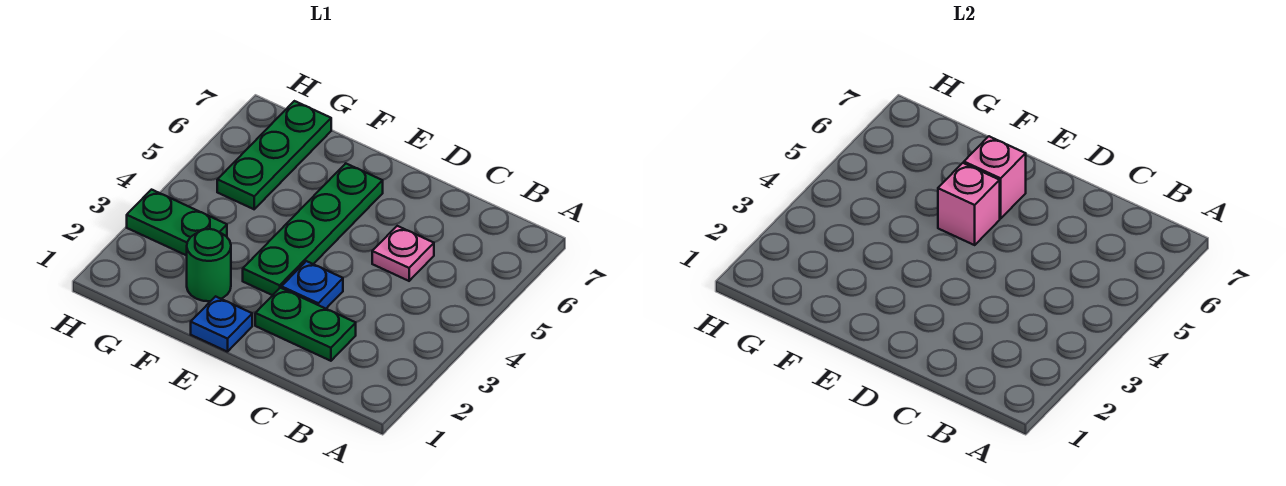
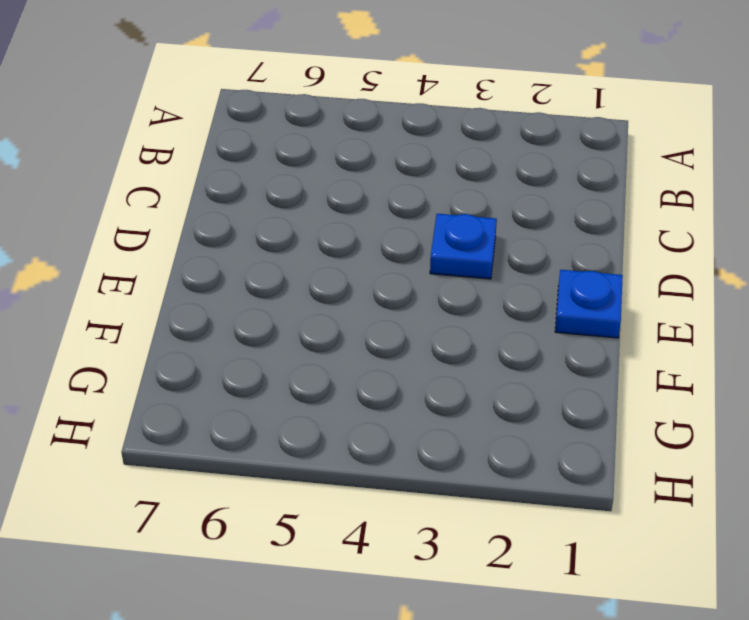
none -> green 1x2 plate [255,288,356,361]
none -> pink 1x1 plate [372,226,434,281]

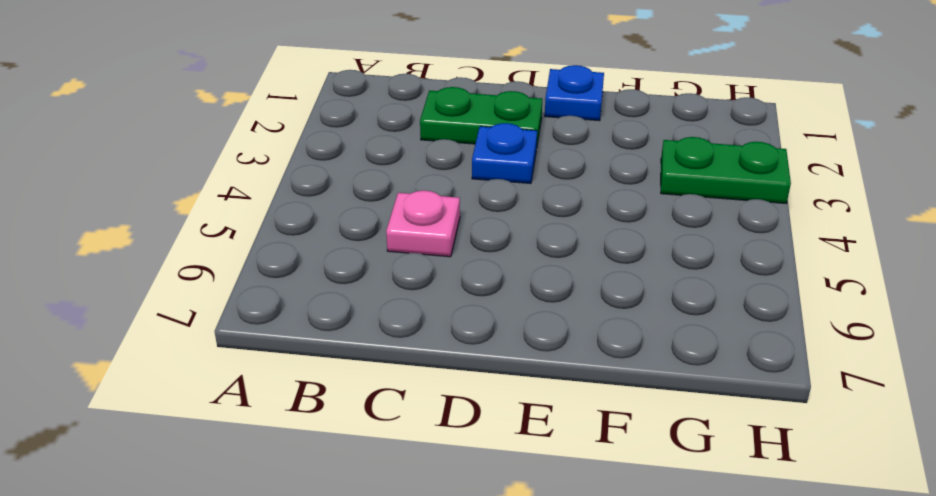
none -> green 1x4 plate [243,164,383,295]
none -> green 1x1 round brick [187,229,231,301]

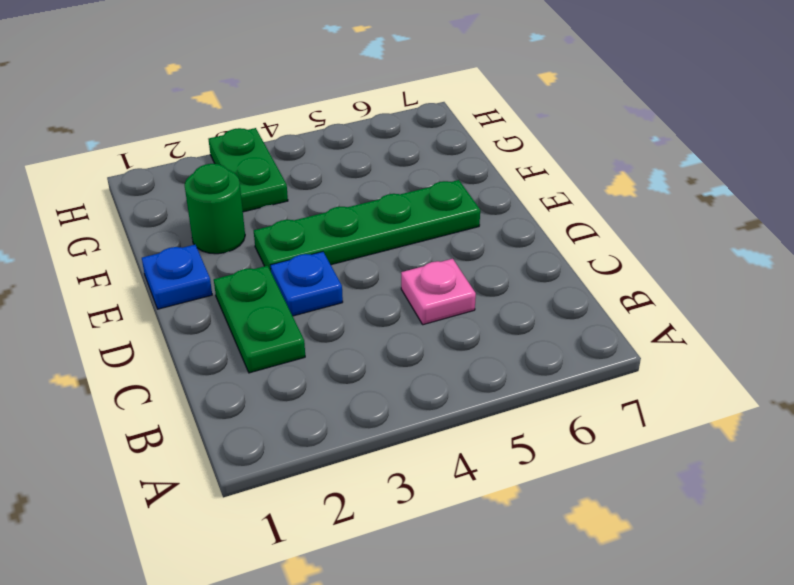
none -> green 1x3 plate [217,101,331,209]
none -> pink 1x1 brick [938,163,1000,245]

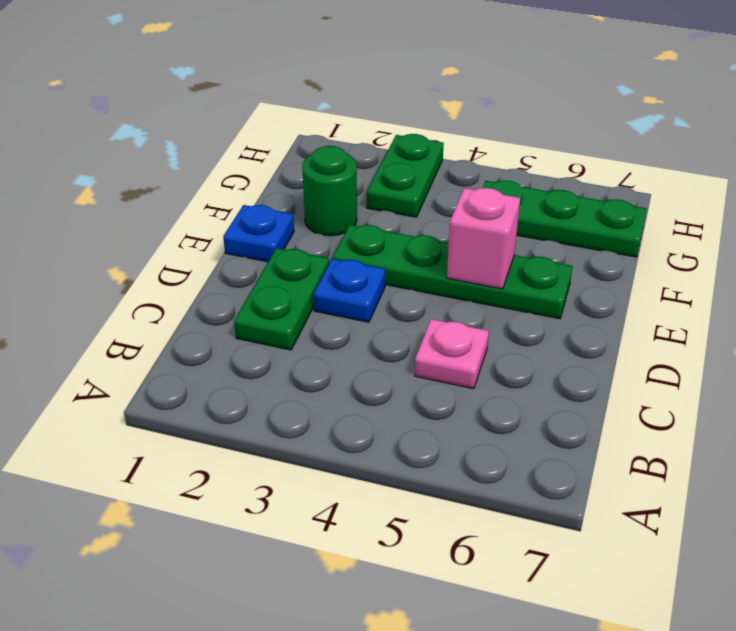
none -> pink 1x1 brick [964,136,1026,218]

